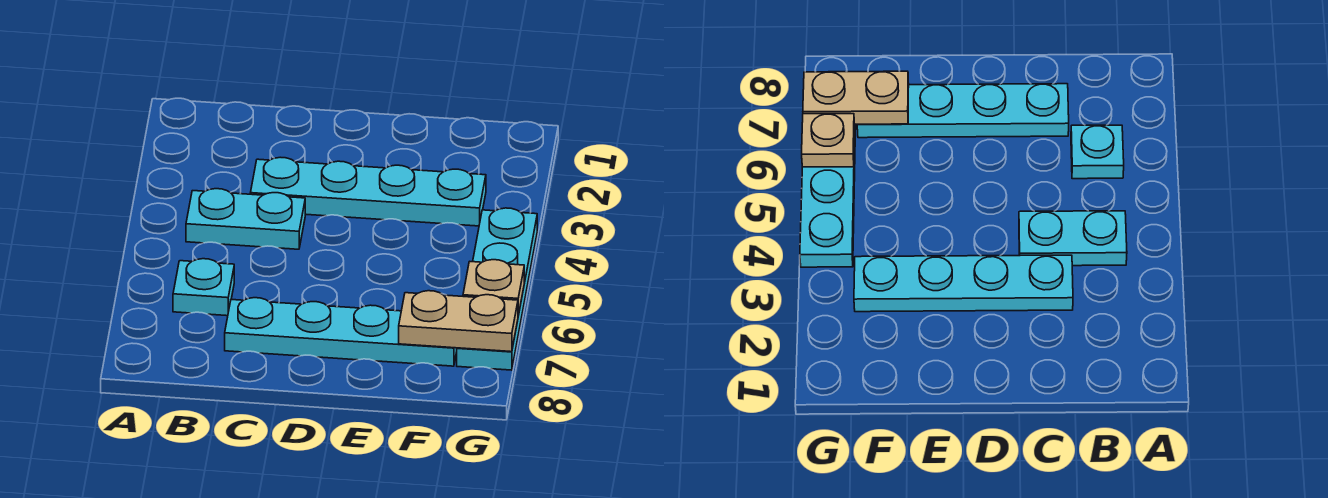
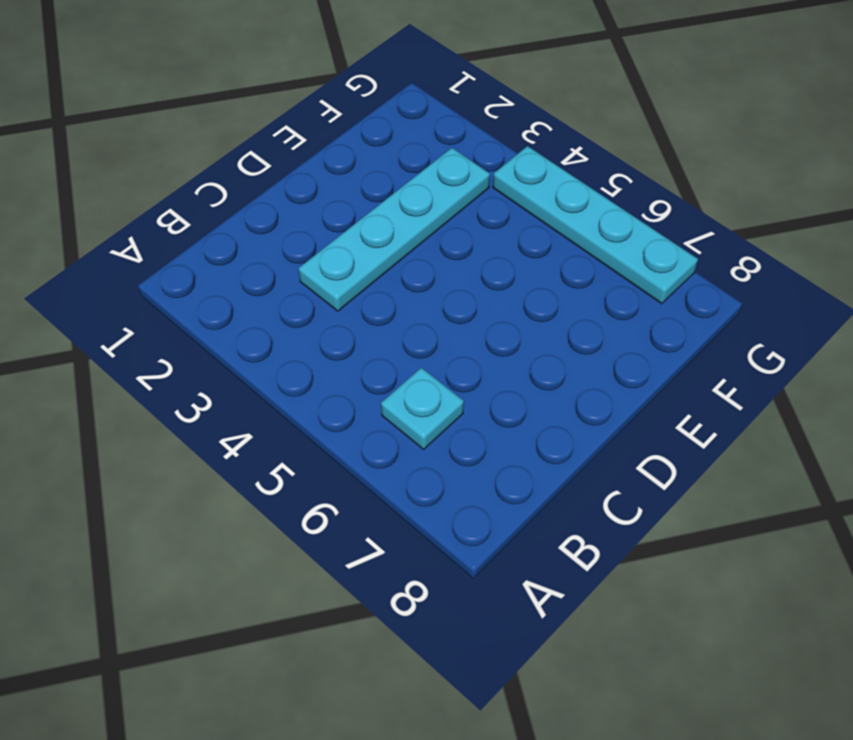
none -> cyan 1x2 plate [186,189,305,249]
none -> cyan 1x4 plate [225,298,457,366]

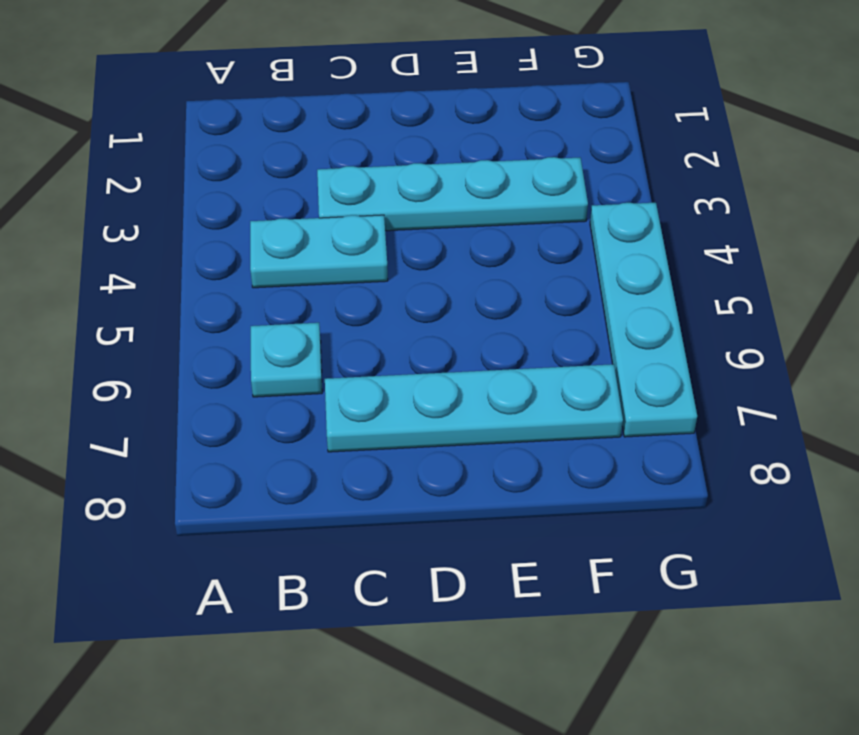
none -> tan 1x2 plate [399,291,518,352]
none -> tan 1x1 plate [463,260,524,315]

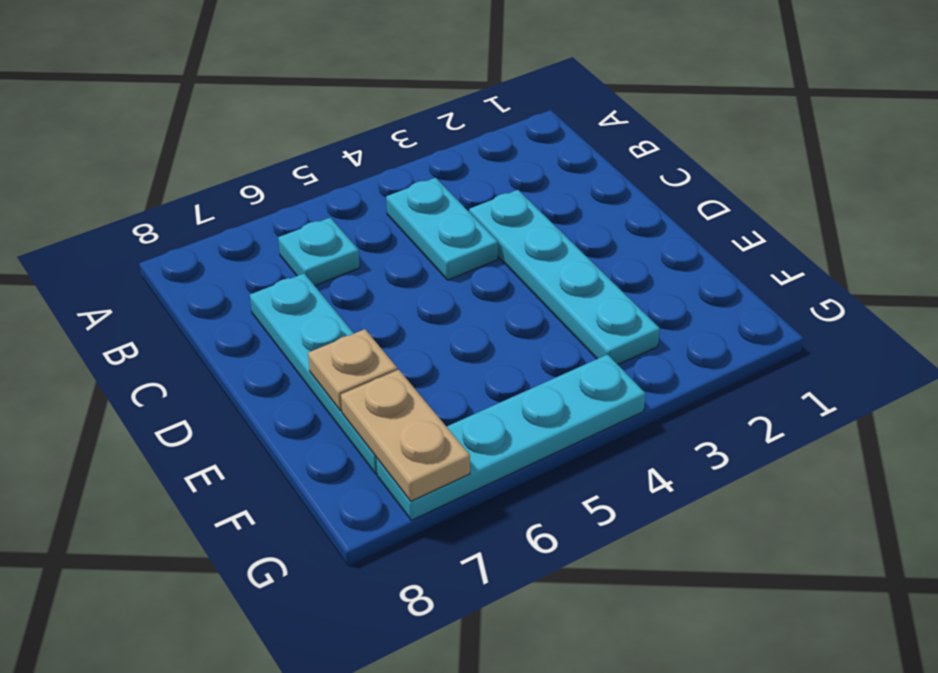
tan 1x1 plate [308,329,397,411] -> tan 1x1 plate moved to [463,260,524,315]

